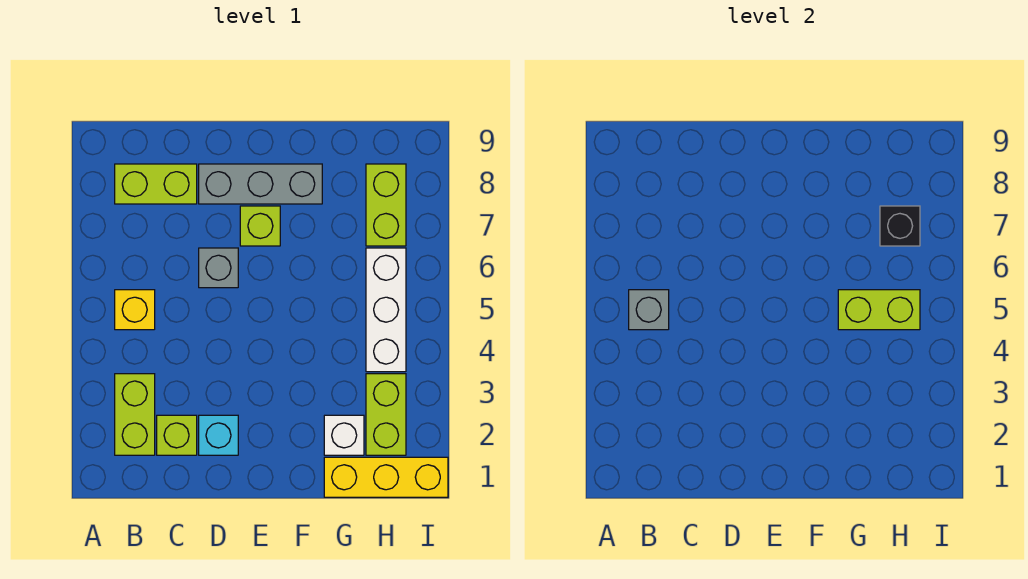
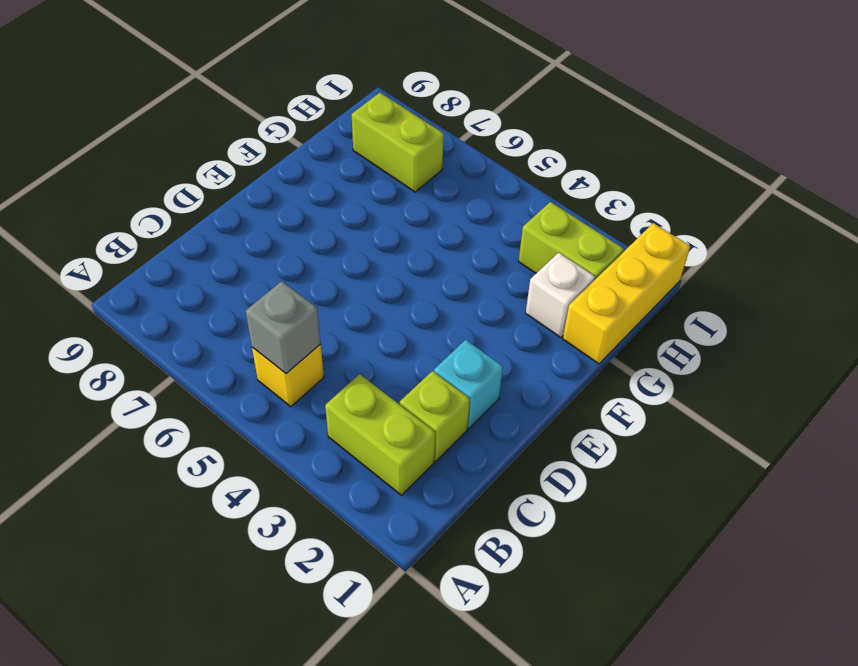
none -> lime 1x2 brick [115,164,197,204]
none -> grey 1x1 brick [199,248,238,288]
none -> grey 1x3 brick [199,164,322,204]

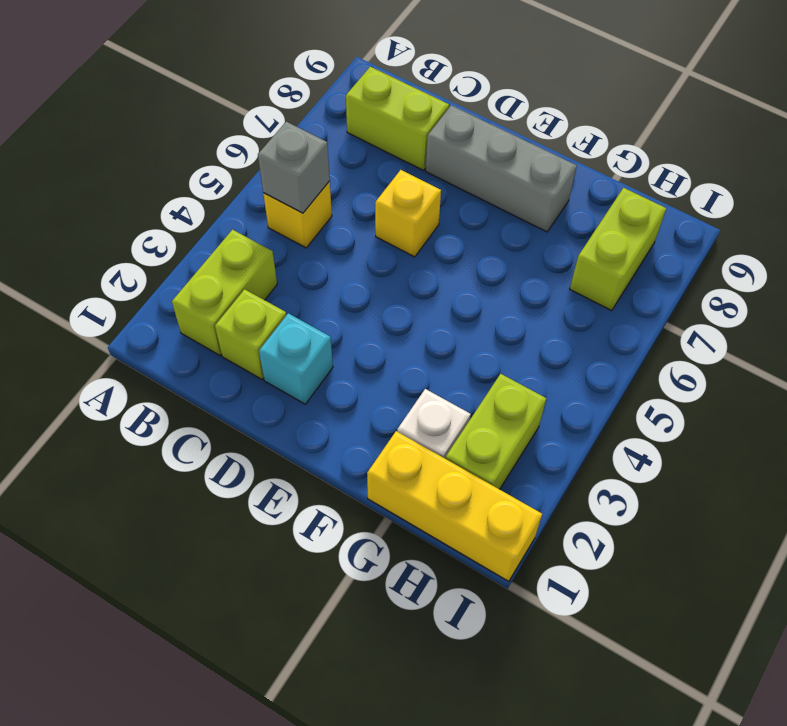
yellow 1x1 brick [375,170,441,257] -> grey 1x1 brick [199,248,238,288]
none -> lime 1x1 brick [240,206,280,246]
none -> white 1x3 brick [366,248,406,372]
none -> lime 1x2 brick [838,290,920,330]

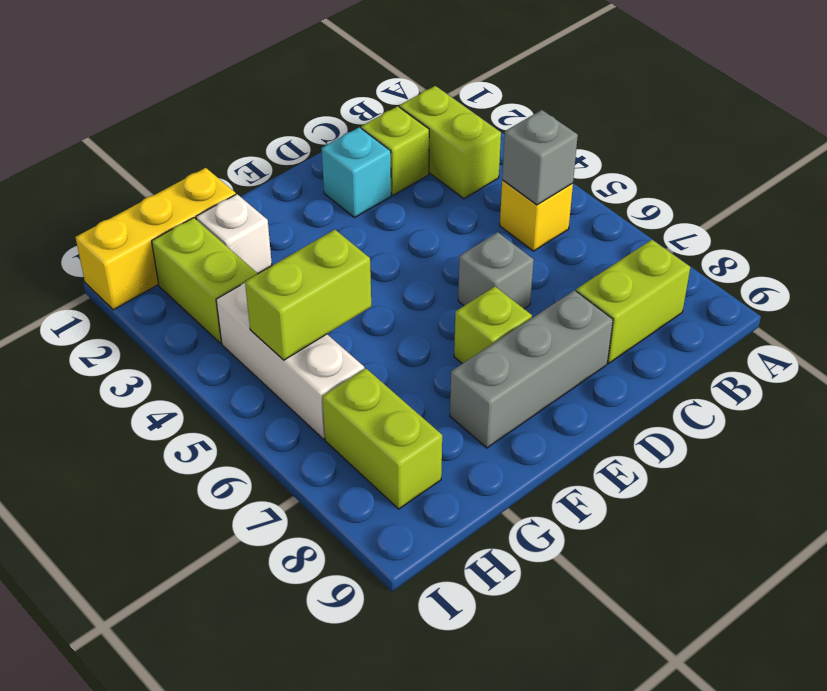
none -> black 1x1 brick [880,206,920,246]

